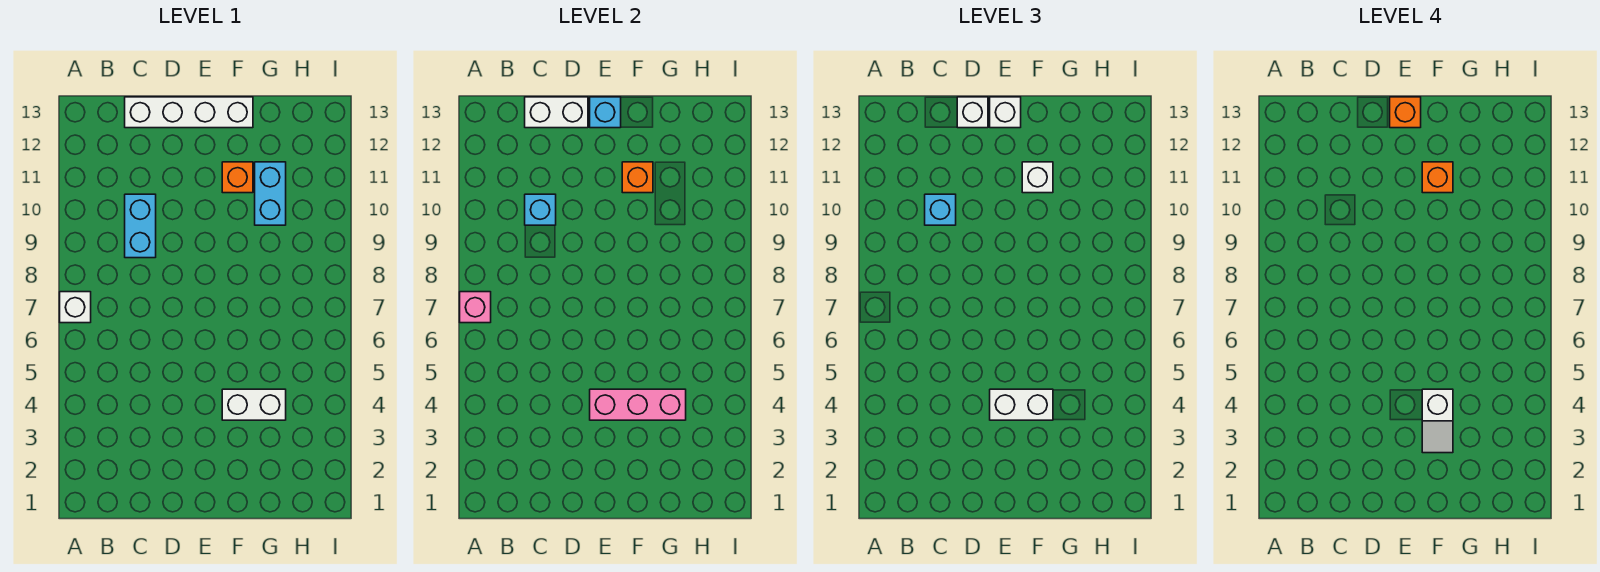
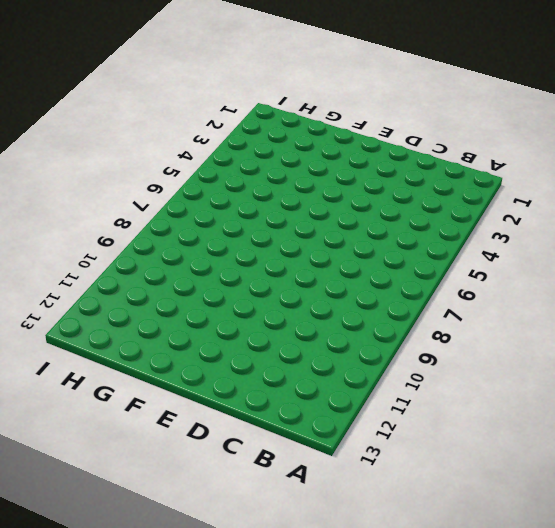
none -> white 1x1 brick [60,292,91,323]
none -> cyan 1x2 brick [125,194,156,258]
none -> white 1x4 brick [125,97,253,128]

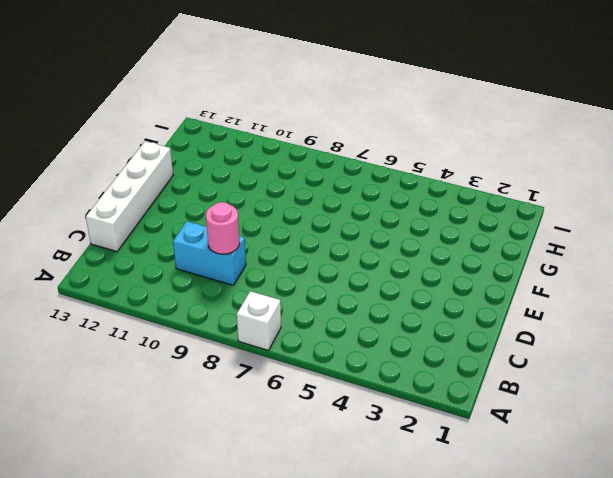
pink 1x1 round brick [206,202,240,254] -> none
none -> white 1x2 brick [222,389,286,420]
none -> orange 1x1 brick [222,162,253,193]
none -> cyan 1x2 brick [255,162,286,225]

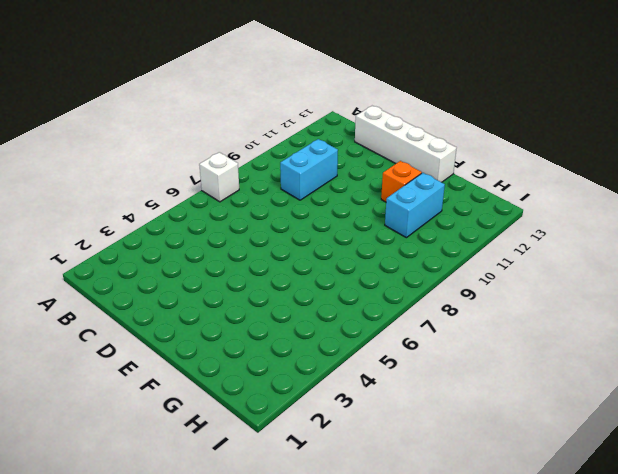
none -> white 1x2 brick [222,389,286,420]
none -> pink 1x1 brick [460,292,491,323]
none -> cyan 1x1 brick [525,194,556,225]

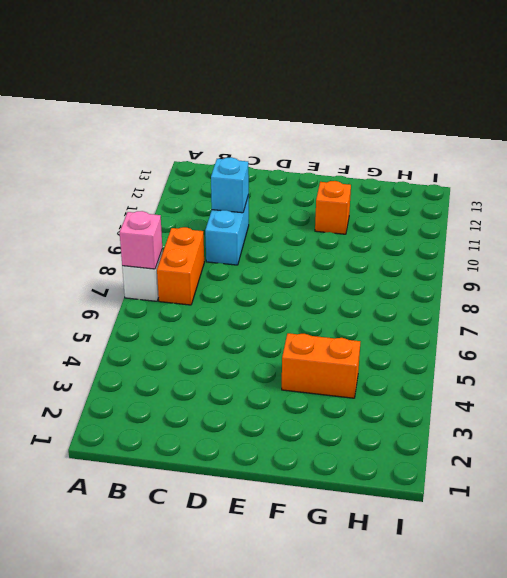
orange 1x2 brick [157,227,204,305] -> none
orange 1x2 brick [282,333,360,398] -> white 1x2 brick [222,389,286,420]
none -> white 1x4 brick [125,97,253,128]
none -> cyan 1x2 brick [255,162,286,225]
none -> white 1x2 brick [525,97,588,128]

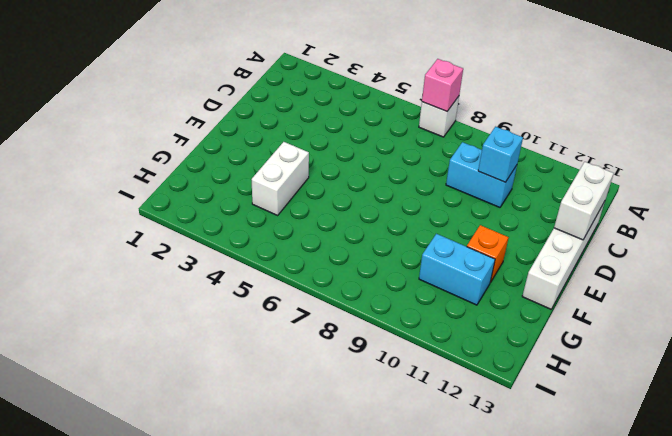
none -> pink 1x3 brick [590,389,686,420]
none -> cyan 1x1 brick [590,97,621,128]
none -> orange 1x1 brick [622,162,653,193]

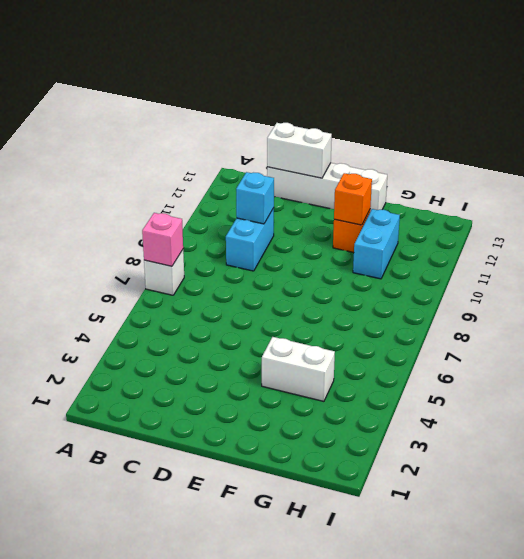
none -> pink 1x3 brick [590,389,686,420]
none -> cyan 1x1 brick [590,97,621,128]
none -> cyan 1x1 brick [925,194,956,225]

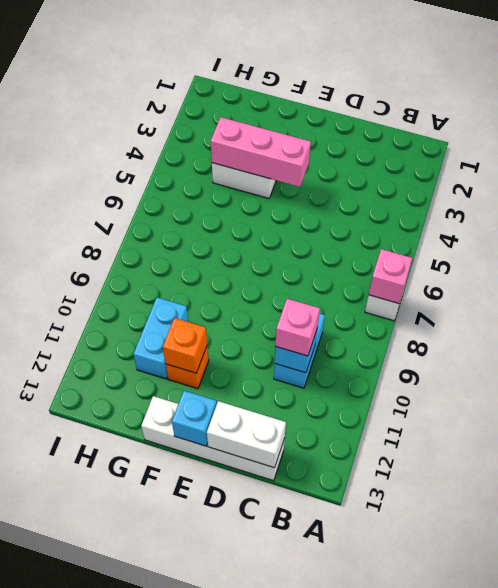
pink 1x1 brick [275,299,320,356] -> cyan 1x1 brick [925,194,956,225]
none -> white 1x1 brick [957,97,988,128]
none -> white 1x2 brick [990,389,1053,420]
none -> white 1x1 brick [990,97,1021,128]

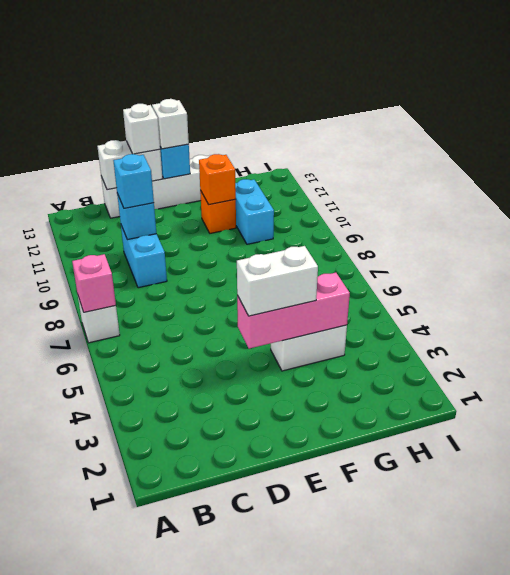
none -> white 1x1 brick [1022,162,1053,193]
none -> orange 1x1 brick [1390,97,1421,128]
none -> white 1x2 slope [1422,389,1453,453]

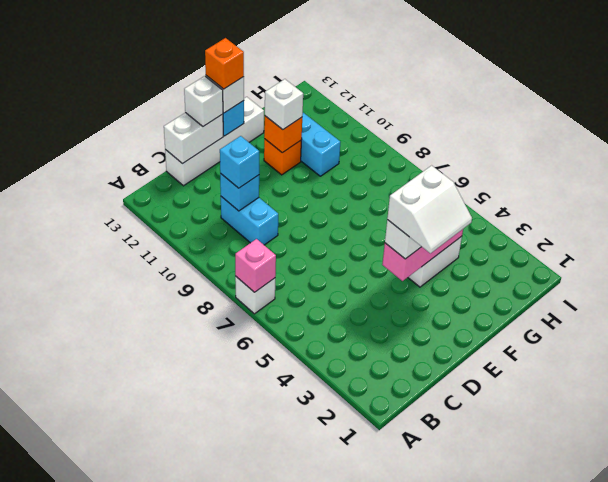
white 2x2 slope [387,165,472,253] -> white 1x2 slope [1422,389,1453,453]
none -> orange 1x1 brick [1422,162,1453,193]

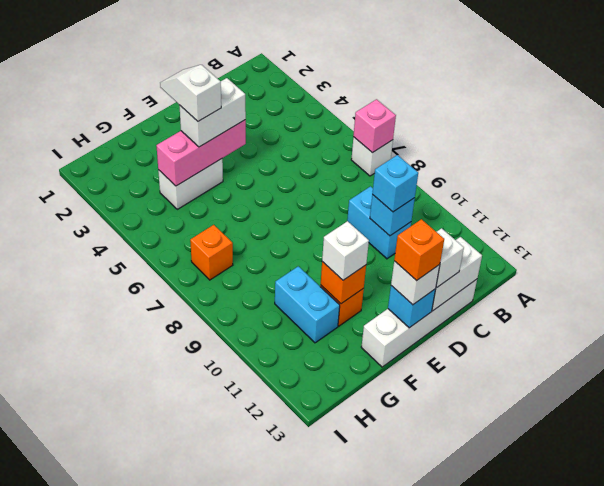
orange 1x1 brick [190,225,233,280] -> orange 1x1 brick moved to [1422,162,1453,193]

